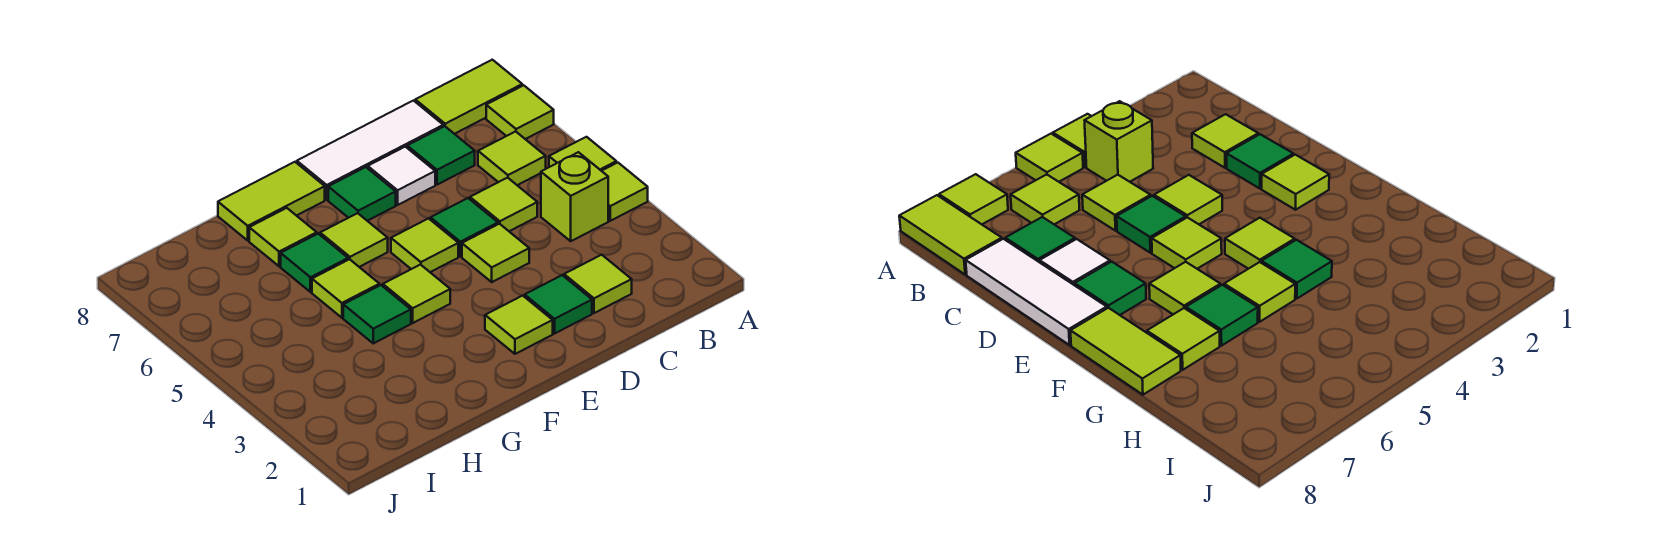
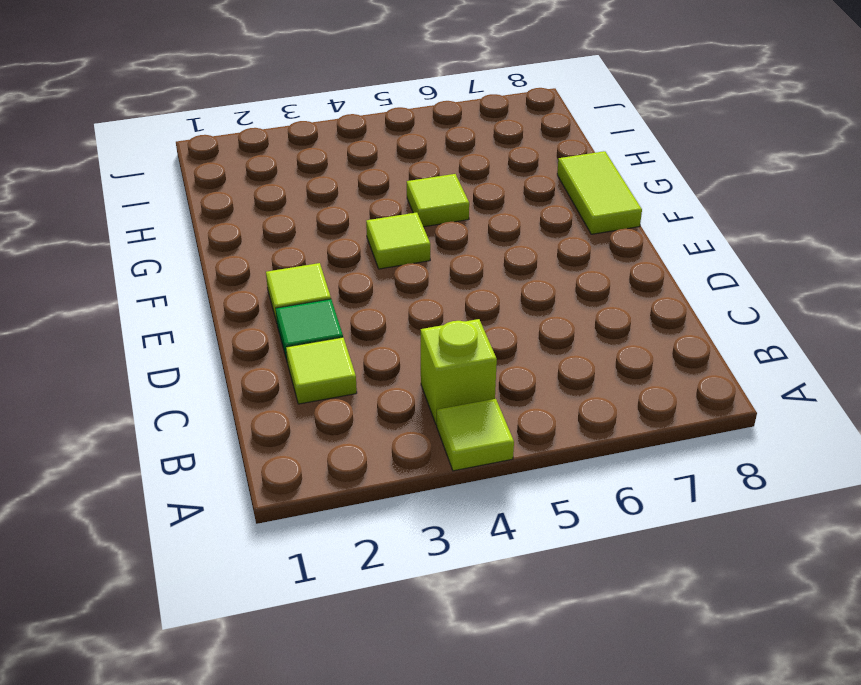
none -> lime 1x1 tile [549,137,616,171]
none -> lime 1x1 tile [486,85,554,139]
none -> lime 1x2 tile [415,60,522,134]

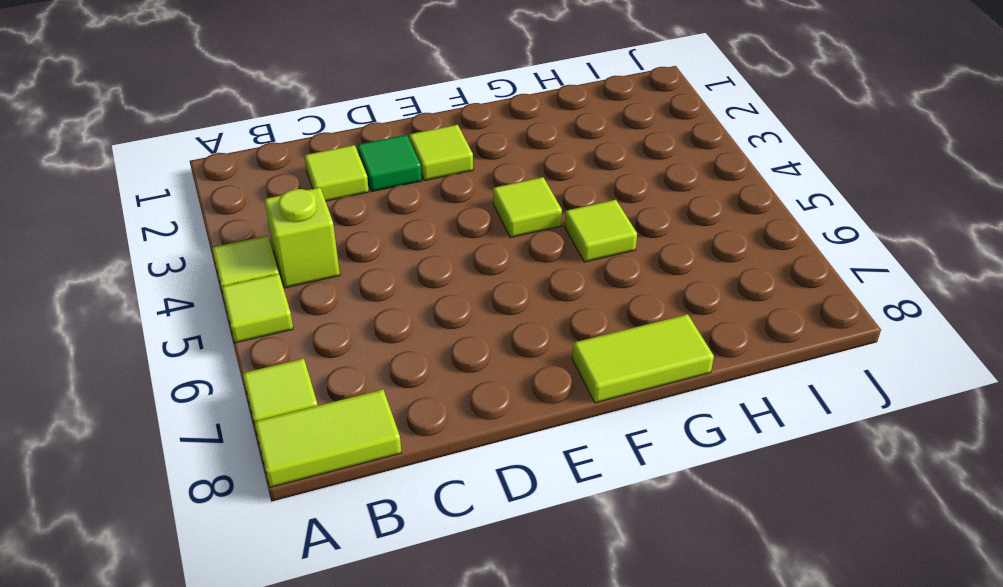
none -> lime 1x1 tile [478,131,546,185]
none -> lime 1x1 tile [470,178,537,231]
none -> green 1x1 tile [407,126,475,185]

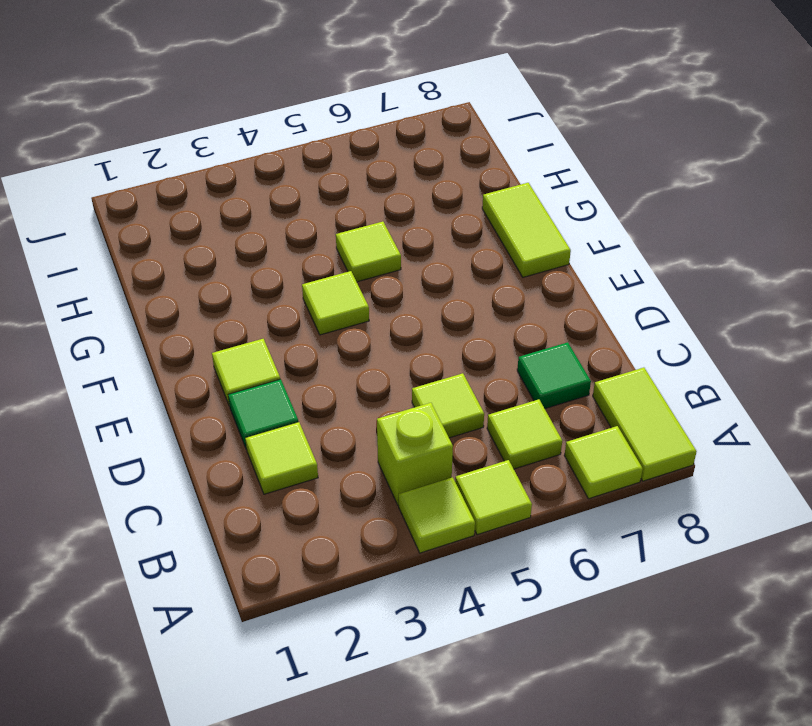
none -> white 1x3 tile [297,101,443,200]
none -> lime 1x1 tile [462,224,529,282]
none -> green 1x1 tile [430,198,498,256]

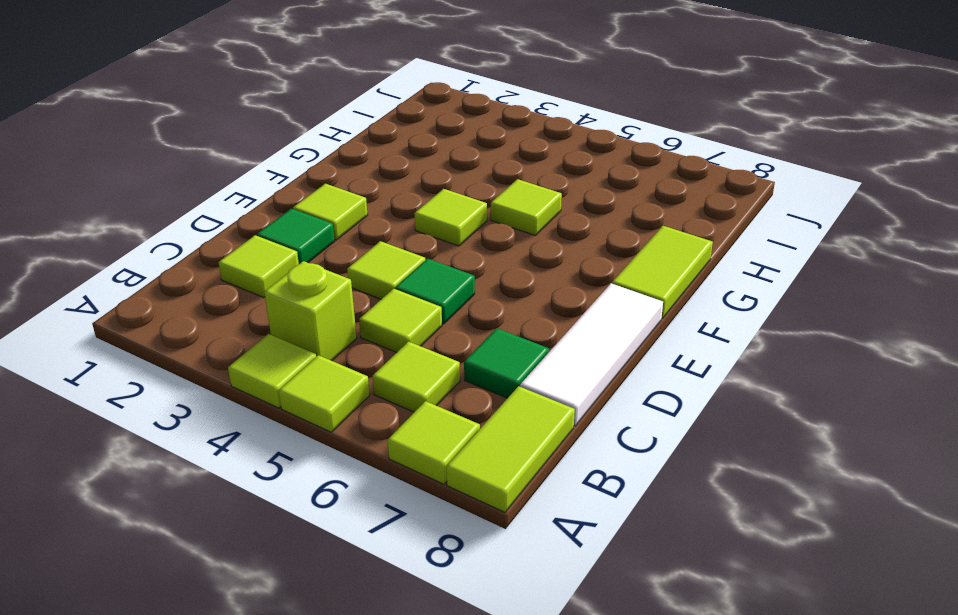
none -> white 1x1 tile [368,147,435,205]
none -> lime 1x1 tile [391,218,458,272]
none -> green 1x1 tile [328,167,396,221]

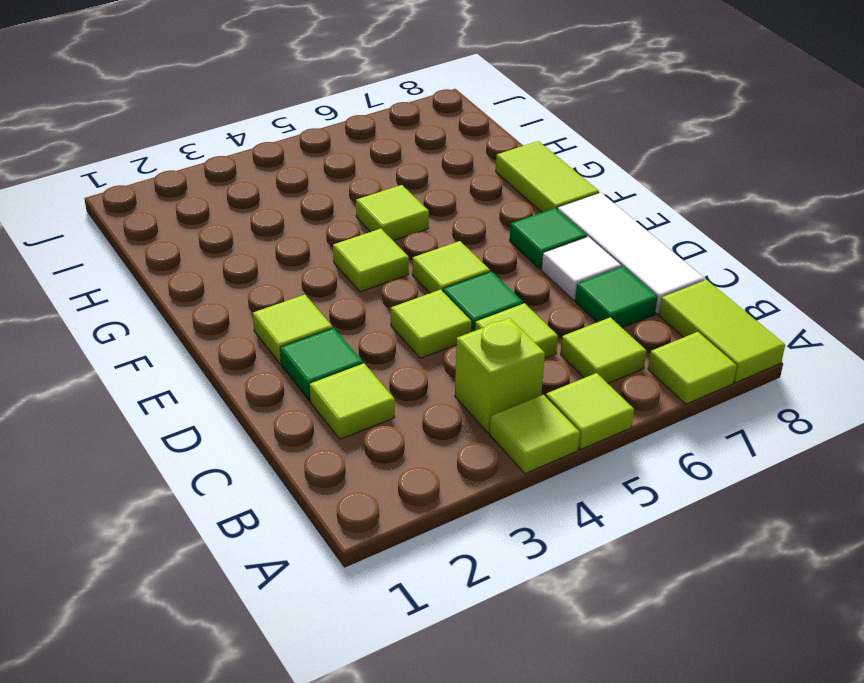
none -> lime 1x1 tile [320,213,388,267]
none -> green 1x1 tile [343,285,411,343]
none -> green 1x1 tile [281,234,348,292]

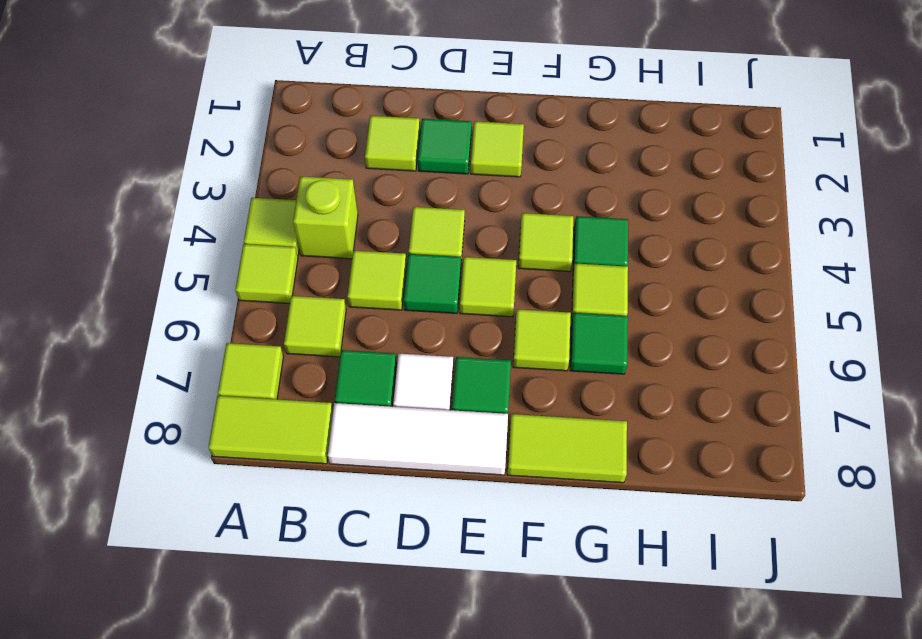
none -> lime 1x1 tile [249,208,317,266]

